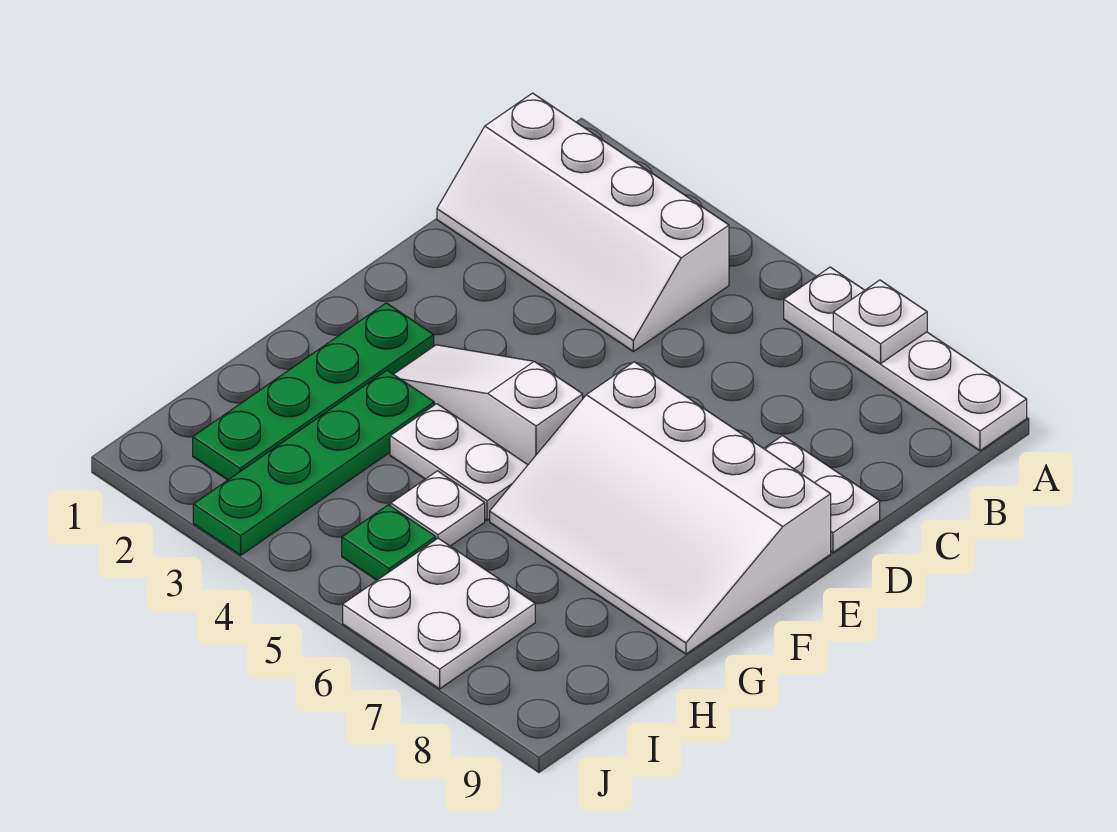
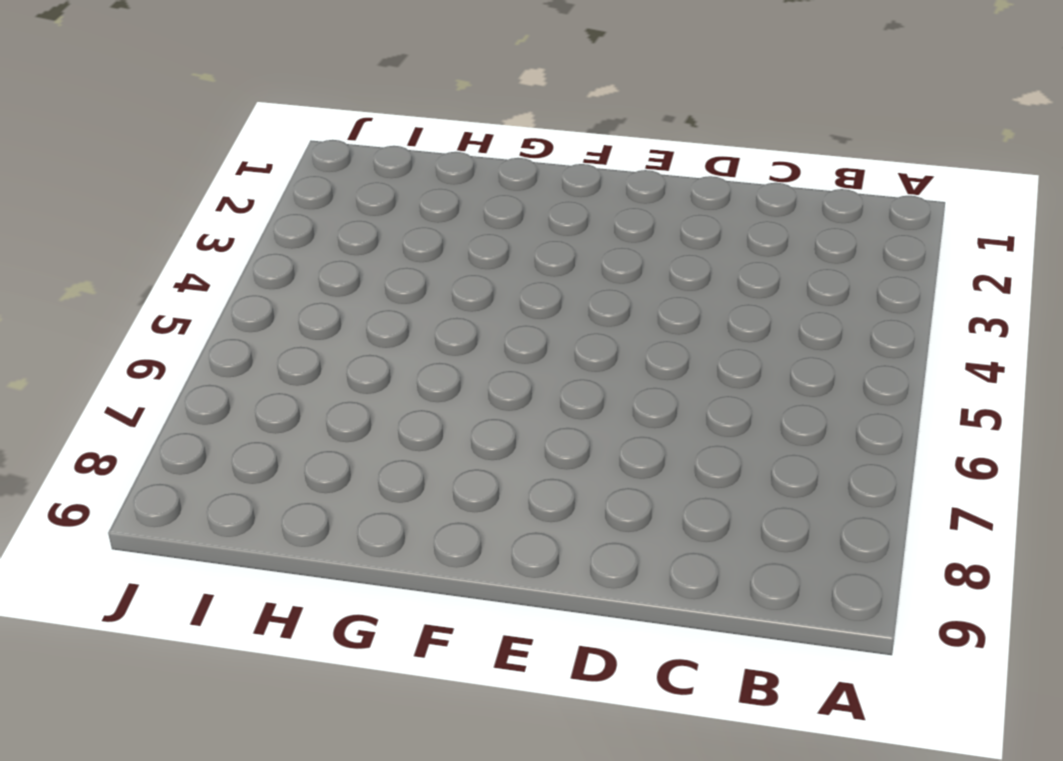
none -> white 1x4 plate [784,267,1027,451]
none -> white 2x4 slope [437,93,729,352]
none -> white 1x2 plate [764,436,880,552]

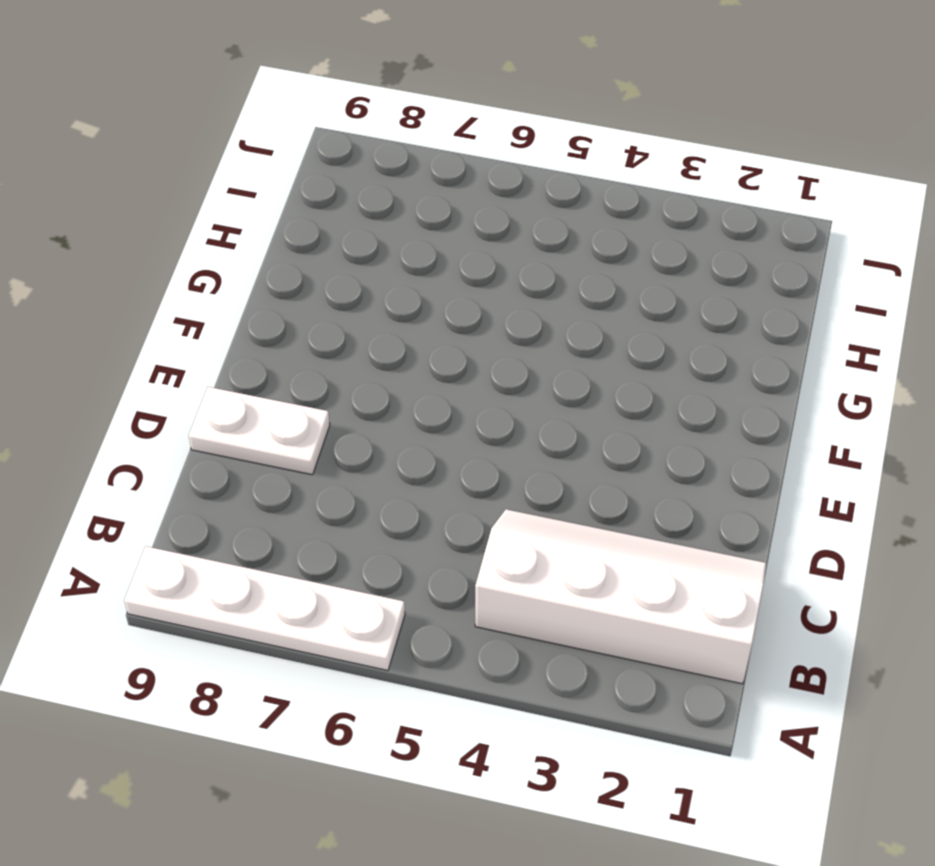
none -> white 3x4 slope [490,362,831,654]
none -> green 1x4 plate [193,303,434,480]
none -> white 1x3 slope [394,345,583,464]

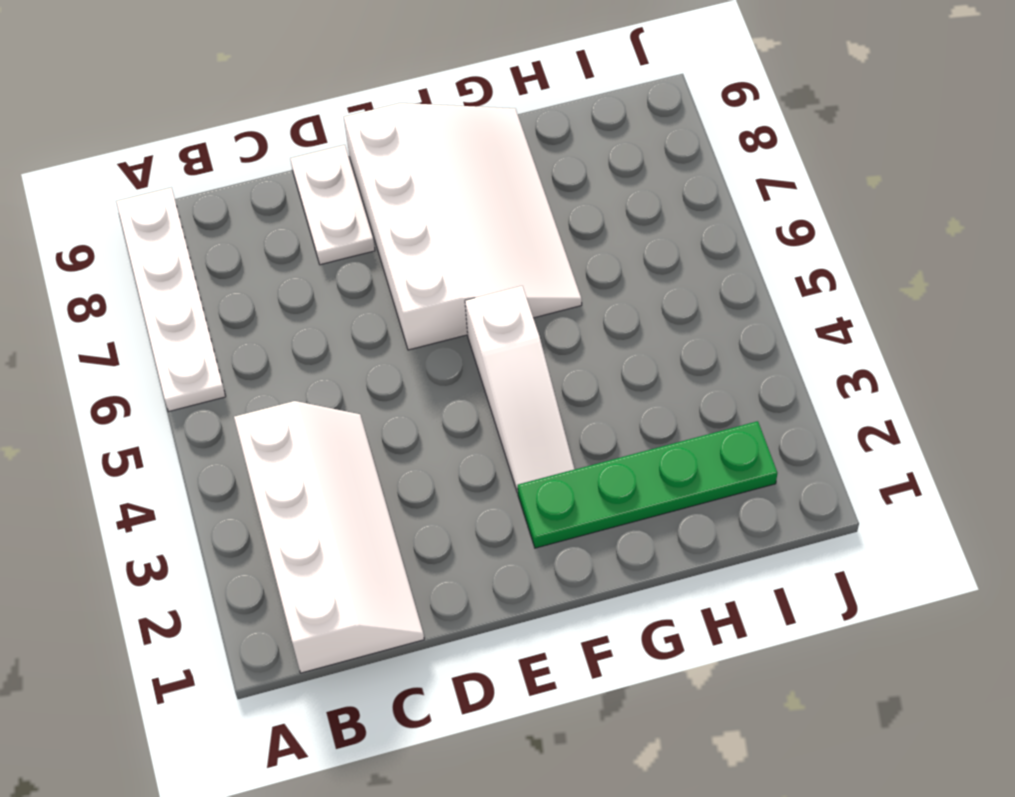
none -> green 1x4 plate [193,370,434,555]
none -> white 1x2 plate [390,404,528,520]
none -> white 1x1 plate [391,471,485,546]

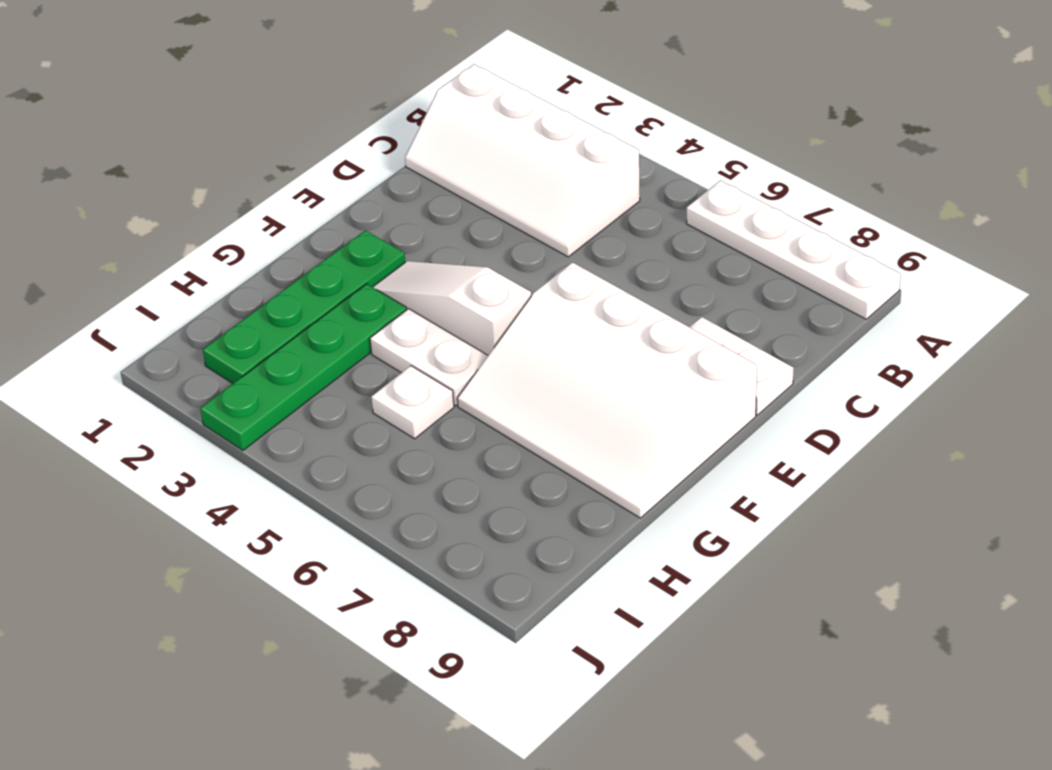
none -> green 1x1 plate [342,505,436,580]
none -> white 2x2 plate [343,538,535,689]
none -> white 1x1 plate [833,280,927,364]

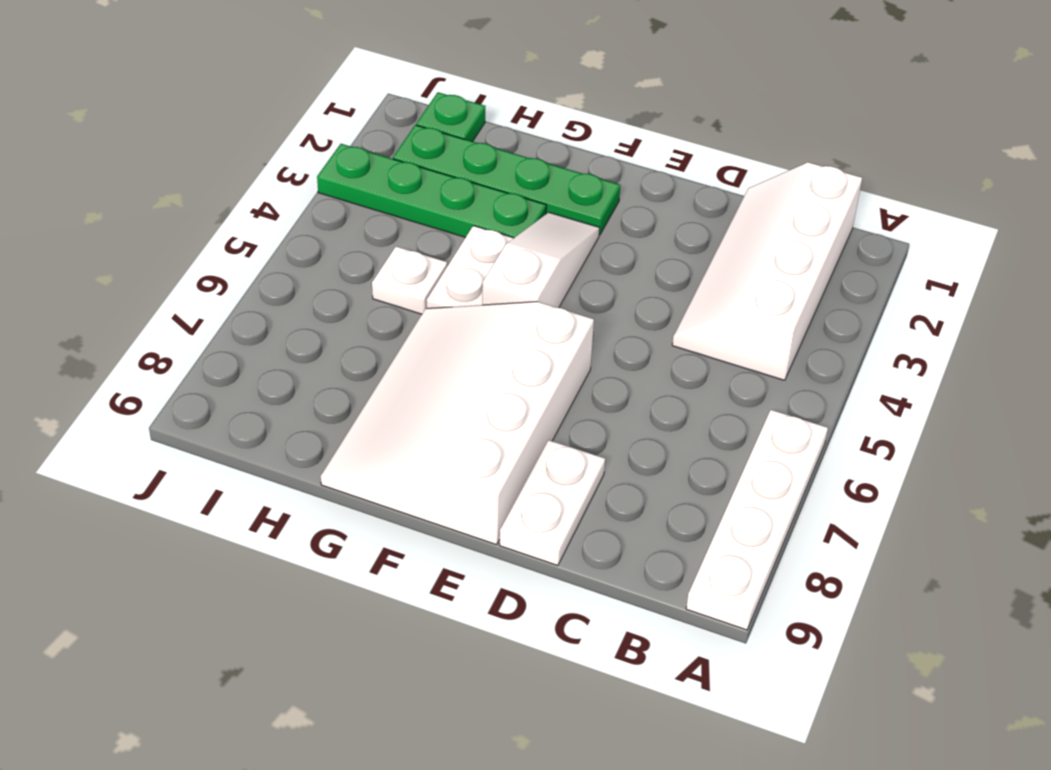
green 1x1 plate [416,92,486,142] -> green 1x1 plate moved to [342,505,436,580]
none -> white 2x2 plate [343,538,535,689]
none -> white 1x1 plate [833,280,927,364]

